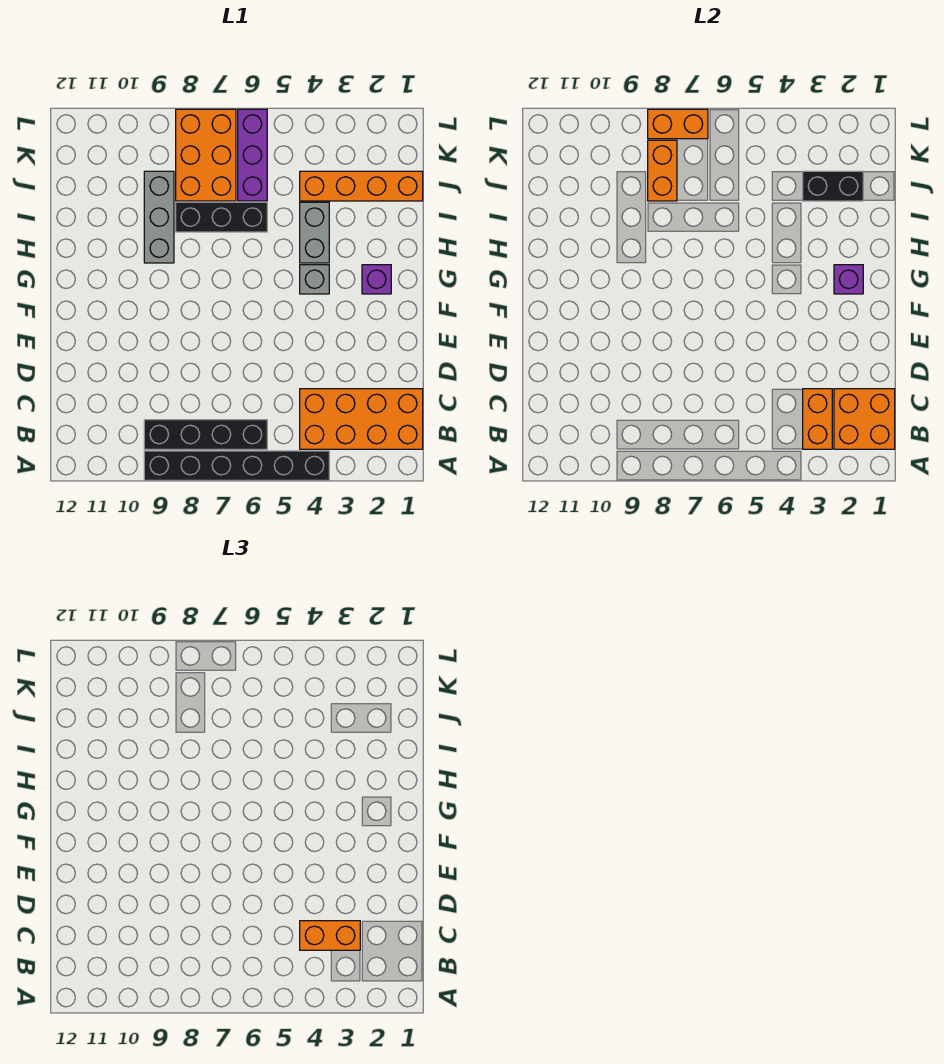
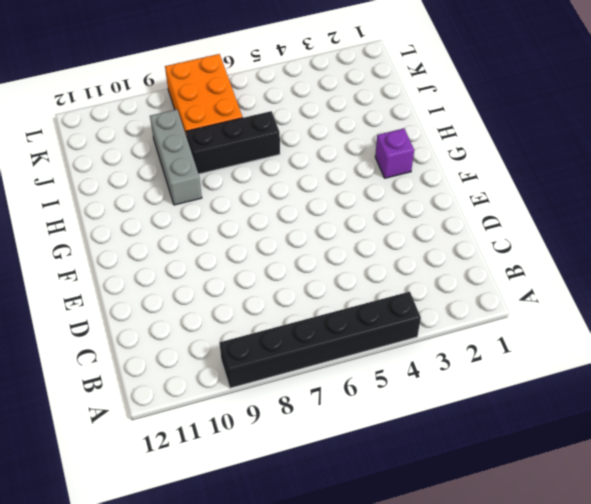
none -> orange 2x4 brick [300,389,423,449]
none -> black 1x4 brick [144,420,267,449]
none -> grey 1x1 brick [300,265,329,294]

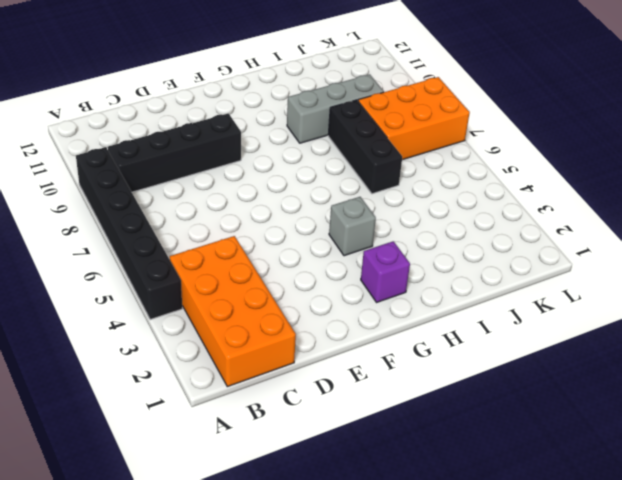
black 1x4 brick [108,113,241,192] -> black 1x4 brick turned to [144,420,267,449]
none -> grey 1x2 brick [300,202,329,263]
none -> orange 1x4 brick [300,171,423,201]
none -> purple 1x3 brick [238,109,267,201]

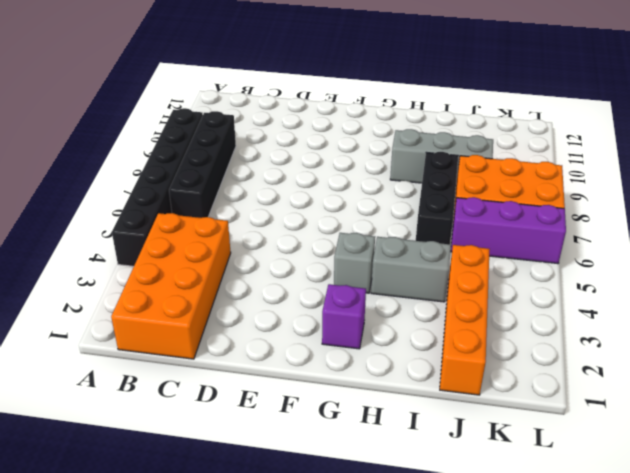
none -> orange 2x2 brick [834,389,895,449]
none -> orange 1x2 brick [803,389,832,449]
none -> purple 1x1 brick [834,265,863,294]

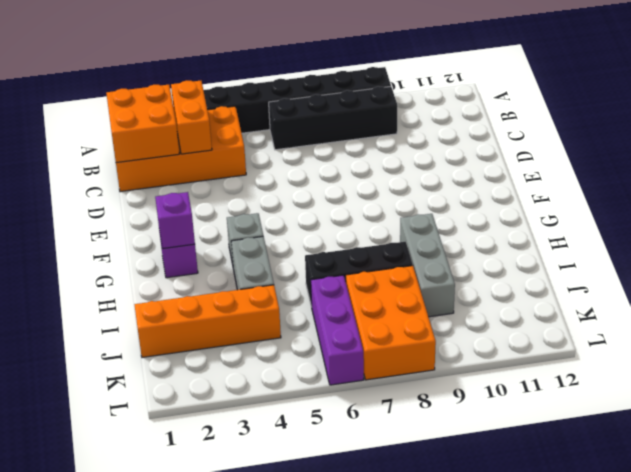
none -> black 1x2 brick [803,171,863,201]
none -> orange 1x2 brick [648,140,677,201]
none -> orange 1x2 brick [648,109,708,139]

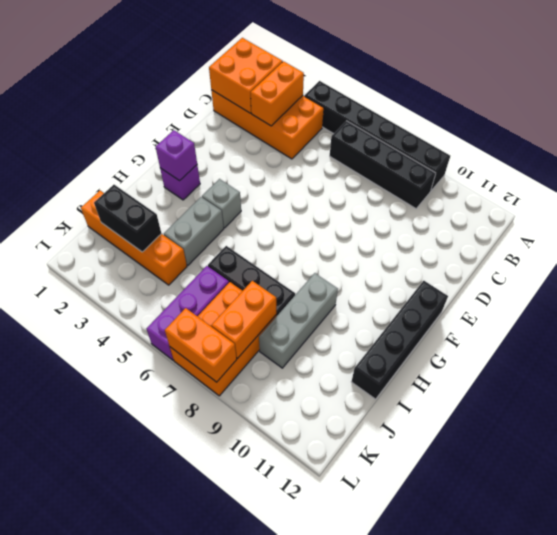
black 1x4 brick [351,281,448,399] -> none
none -> orange 1x2 brick [300,921,360,950]

